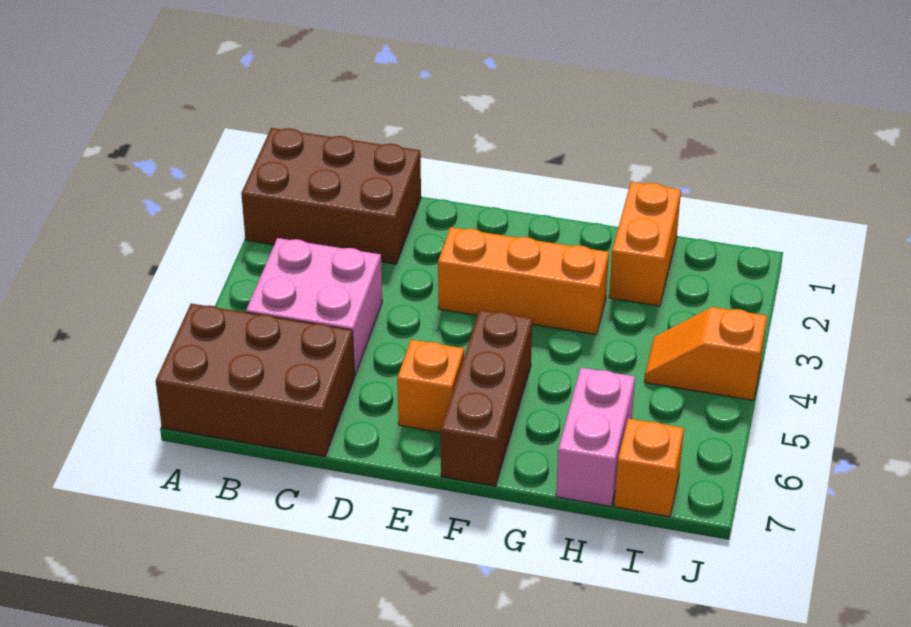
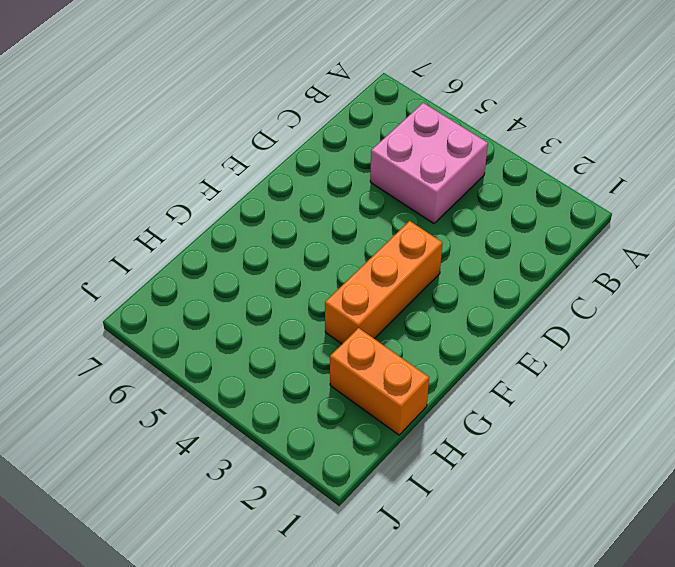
none -> brown 2x3 brick [241,128,421,264]
none -> brown 2x3 brick [156,304,354,457]

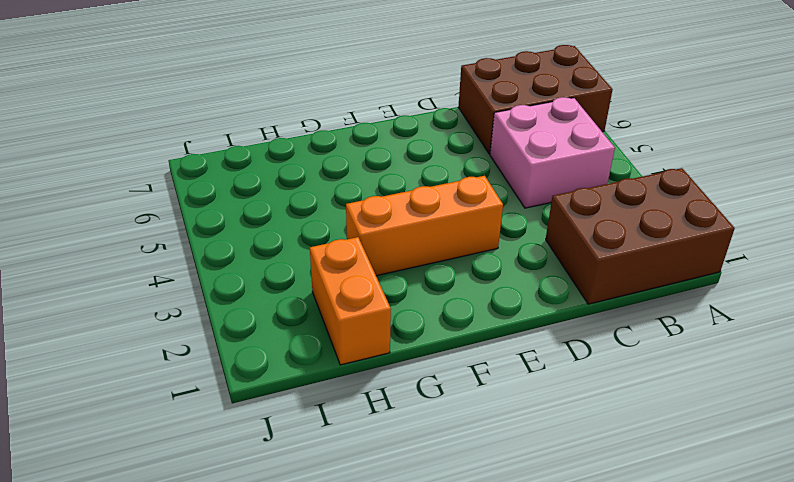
none -> orange 1x1 brick [397,340,464,433]
none -> brown 1x3 brick [441,310,532,486]

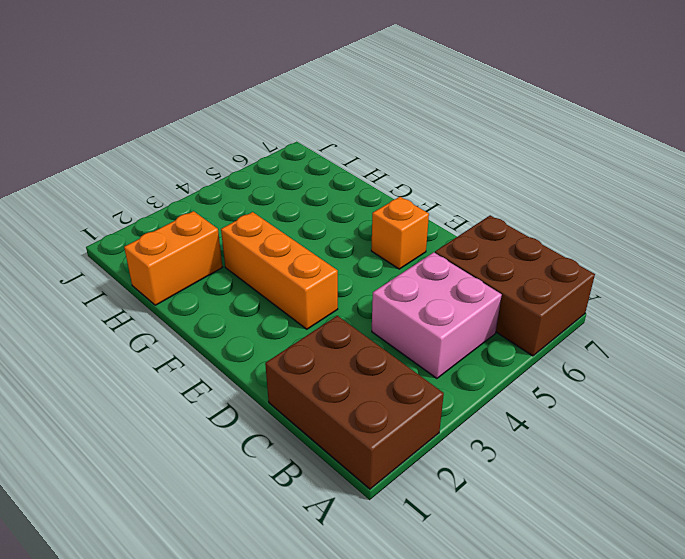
none -> brown 1x3 brick [441,310,532,486]
none -> pink 1x2 brick [556,368,635,506]

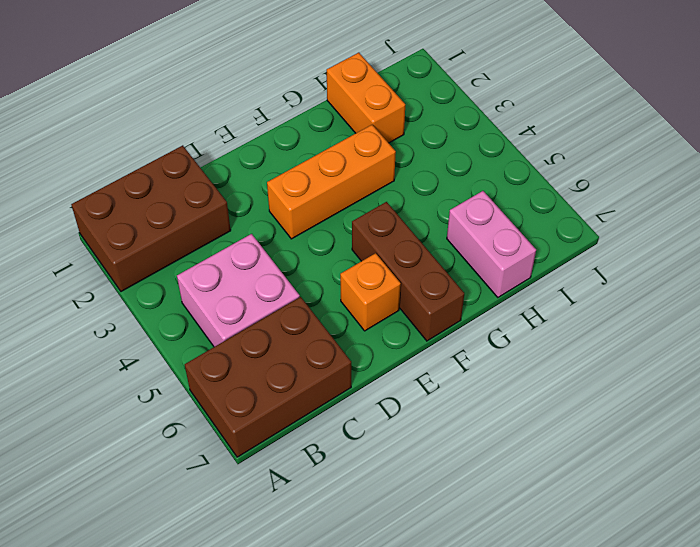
none -> orange 1x2 slope [644,307,767,400]
none -> orange 1x1 brick [614,419,684,517]

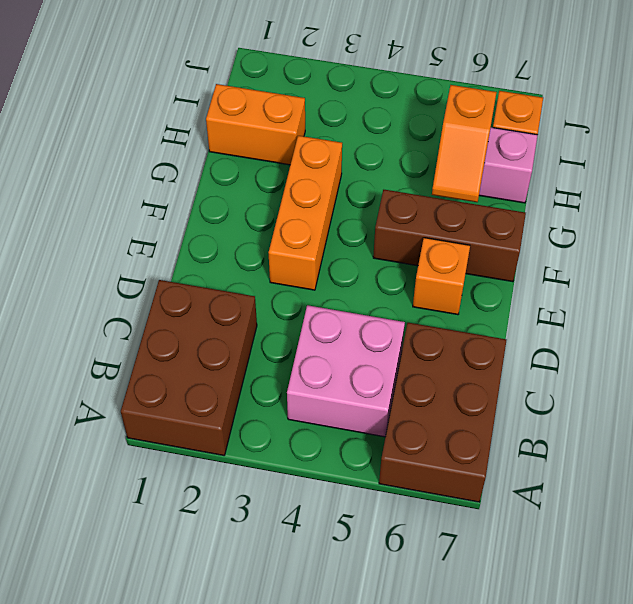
orange 1x2 slope [432,85,497,202] -> orange 1x2 slope moved to [644,307,767,400]

